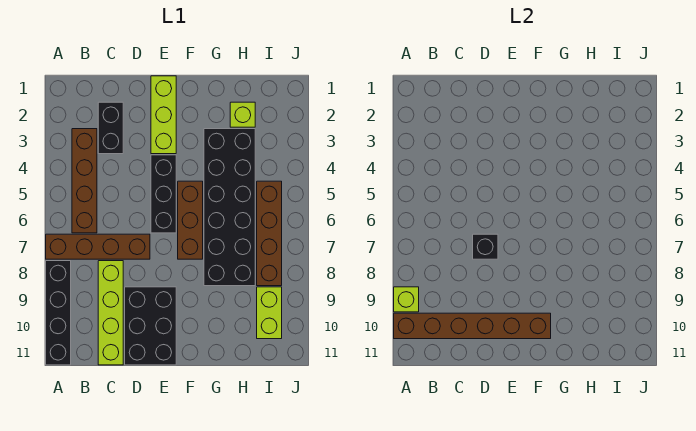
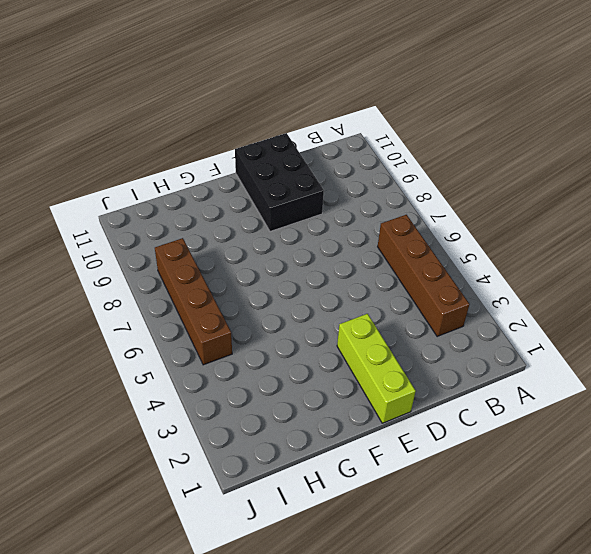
none -> brown 1x4 brick [46,234,150,259]
none -> black 1x4 brick [46,261,71,365]
none -> black 1x2 brick [98,102,123,154]

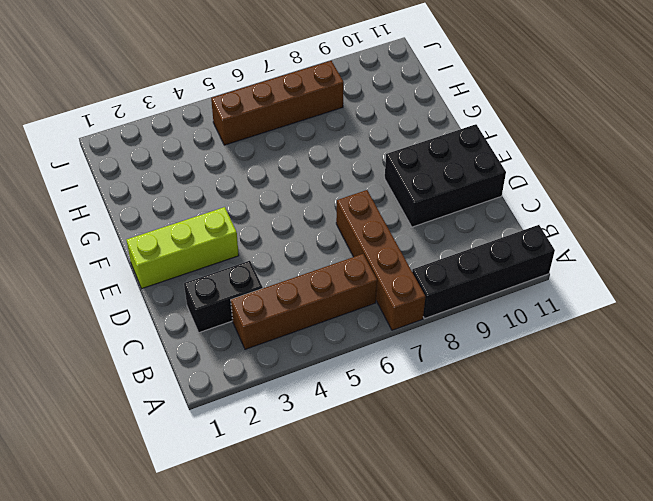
none -> lime 1x4 brick [98,261,123,365]
none -> black 1x3 brick [151,155,176,233]
none -> brown 1x3 brick [178,181,203,259]

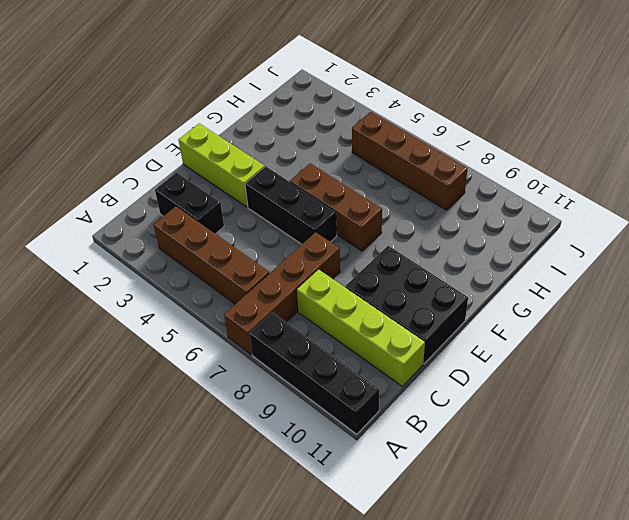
none -> black 2x6 brick [204,129,255,286]
none -> lime 1x1 brick [230,102,255,127]
none -> lime 1x2 brick [257,287,282,339]

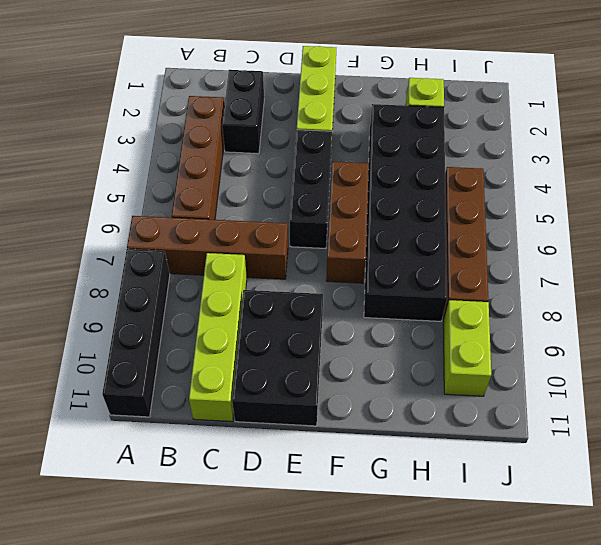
none -> lime 1x1 brick [394,287,419,312]
none -> brown 1x6 brick [394,313,551,339]
none -> black 1x1 brick [473,234,498,259]

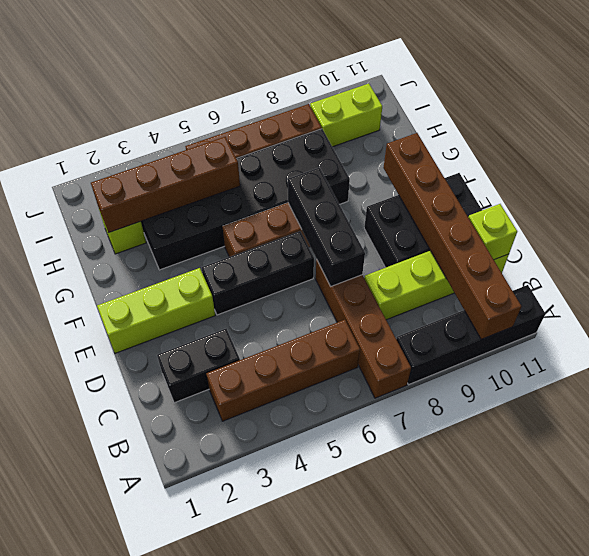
lime 1x1 brick [468,204,517,260] -> lime 1x1 brick moved to [394,287,419,312]
black 1x3 brick [288,168,365,286] -> black 1x1 brick [473,234,498,259]
brown 1x4 brick [91,137,240,233] -> none

